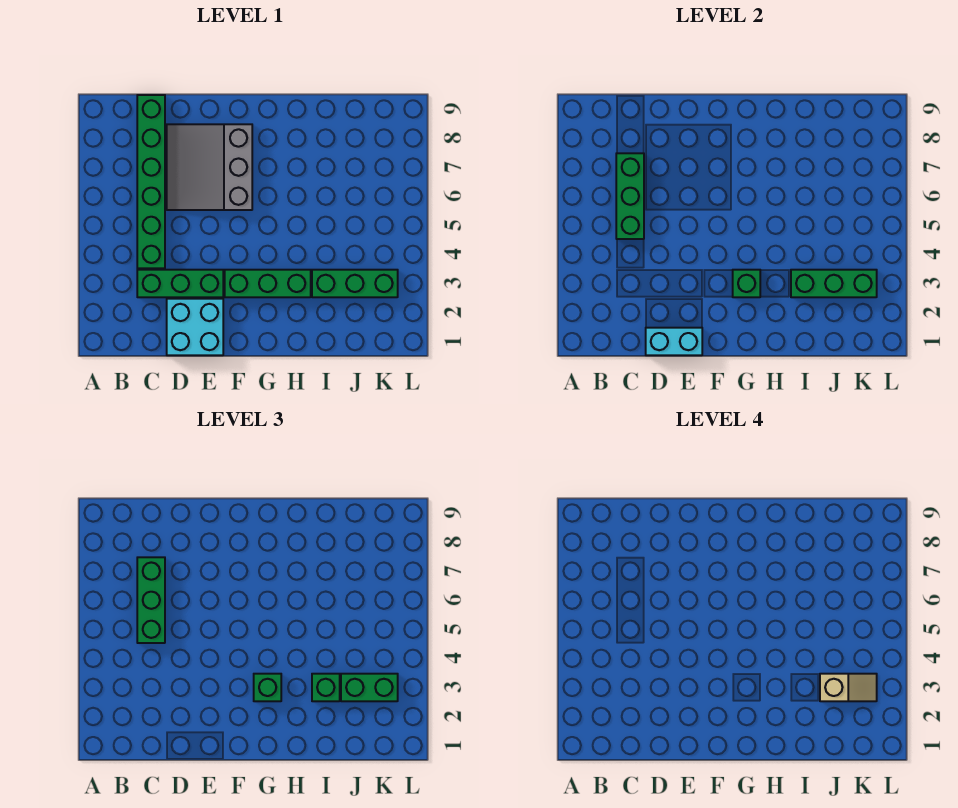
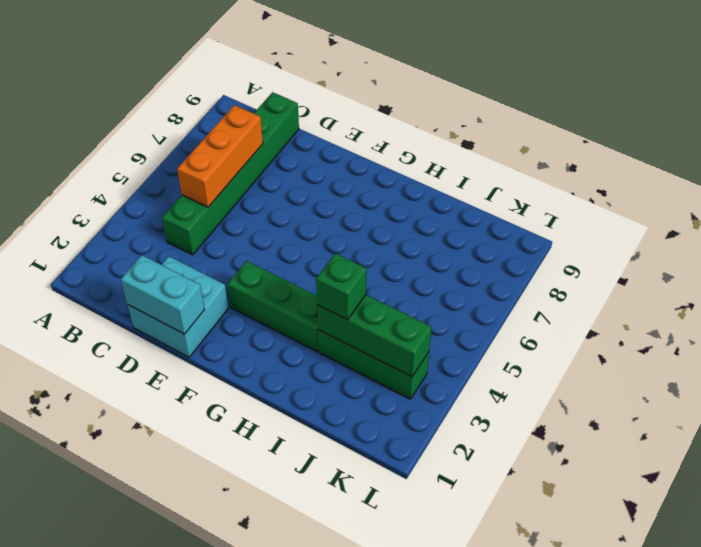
orange 1x3 brick [177,105,263,207] -> green 1x3 brick [616,153,644,239]
none -> green 1x3 brick [137,270,223,297]
none -> grey 3x3 slope [167,124,252,210]
none -> green 1x1 brick [733,270,760,297]

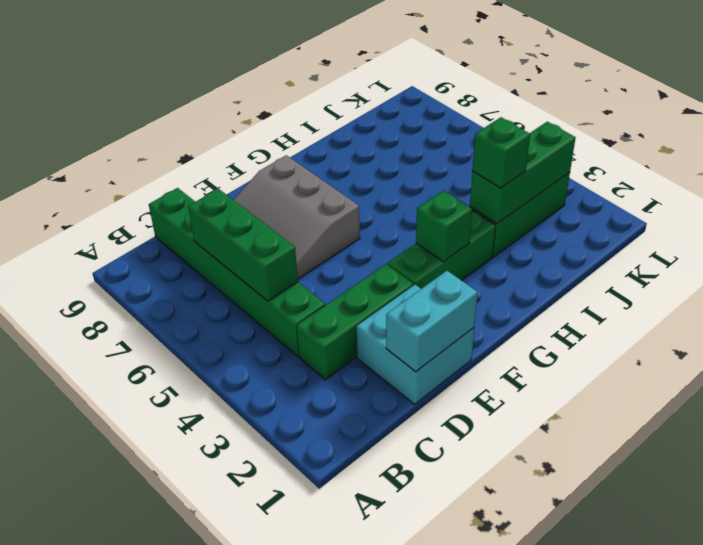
none -> green 1x3 brick [137,557,165,643]
none -> green 1x1 brick [254,674,281,701]
none -> green 1x2 brick [341,674,398,701]

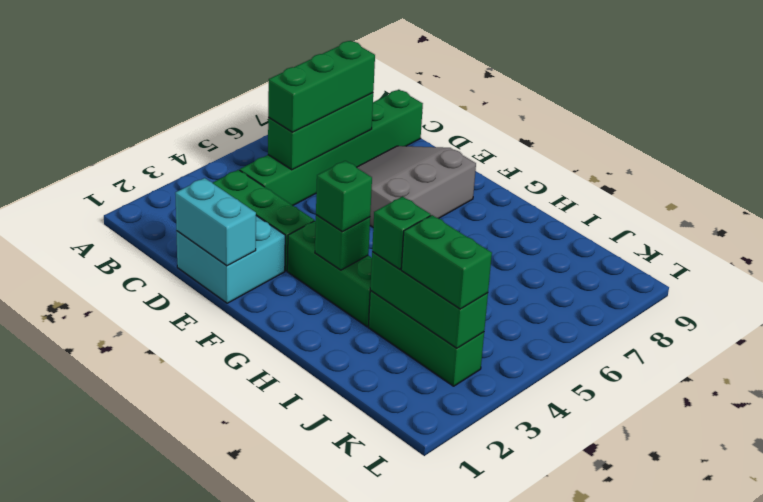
none -> tan 1x2 slope [820,674,877,701]

